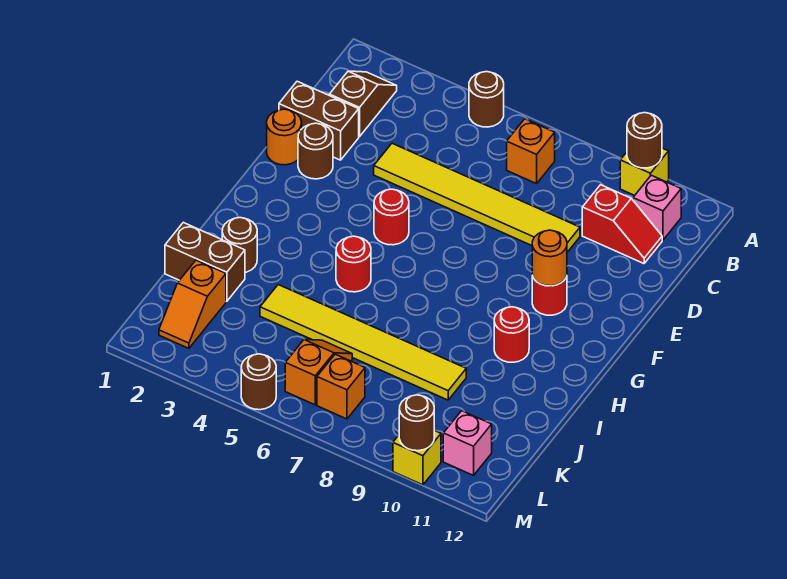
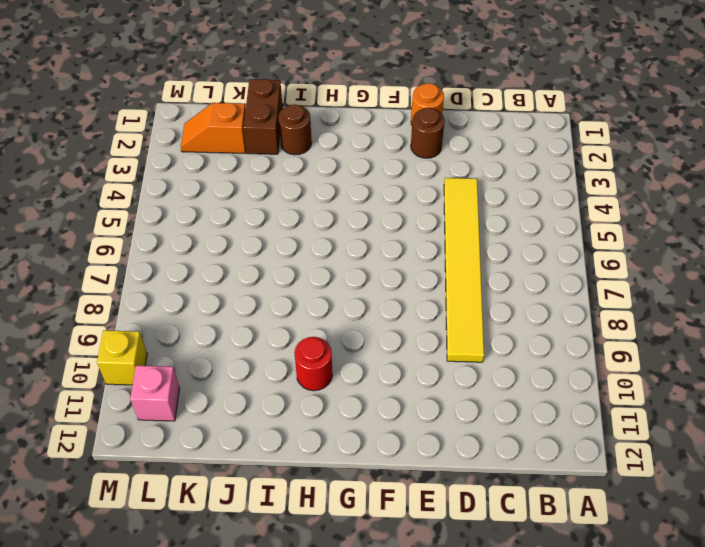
none -> brown 1x1 round brick [469,72,504,127]
none -> yellow 1x1 brick [620,148,669,196]
none -> brown 1x2 slope [329,71,397,137]

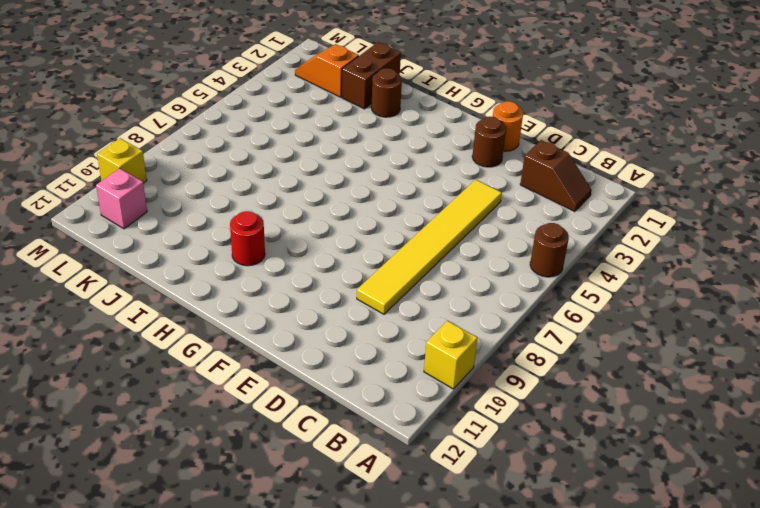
none -> orange 1x1 brick [507,119,555,184]
none -> pink 1x1 brick [633,175,681,240]
none -> red 1x2 slope [582,185,662,264]

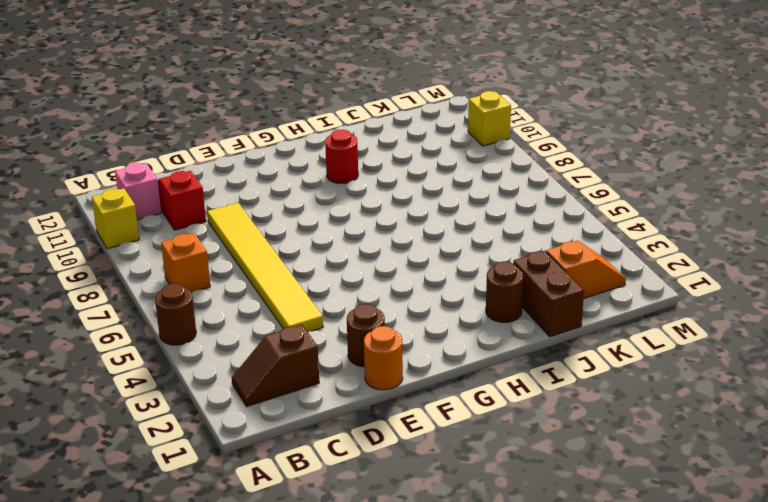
none -> brown 1x2 brick [279,81,359,160]
none -> red 1x1 round brick [374,189,409,245]
none -> red 1x1 round brick [532,276,567,315]

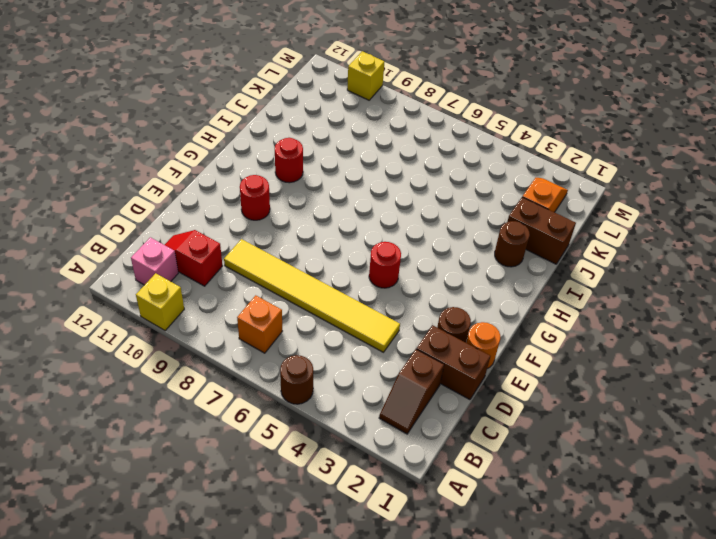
none -> red 1x1 round brick [336,236,371,292]
none -> yellow 1x6 tile [260,285,466,400]
none -> orange 1x2 slope [285,339,352,405]

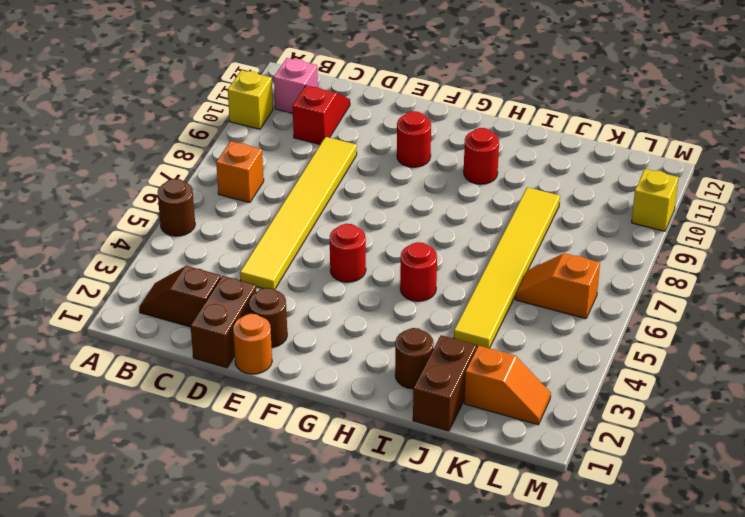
none -> orange 1x1 brick [317,354,365,419]
none -> pink 1x1 brick [443,411,492,475]
none -> brown 1x1 round brick [241,354,276,410]

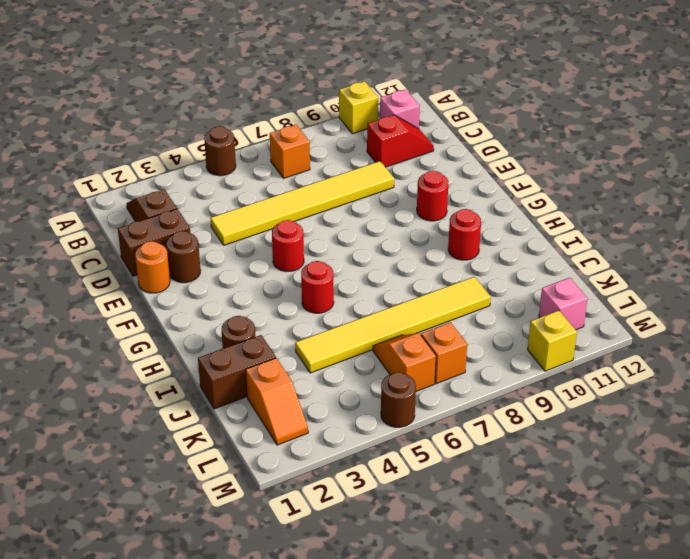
none -> brown 1x1 round brick [627,113,662,168]
none -> orange 1x1 round brick [532,230,567,286]
none -> brown 1x1 round brick [399,395,434,451]

